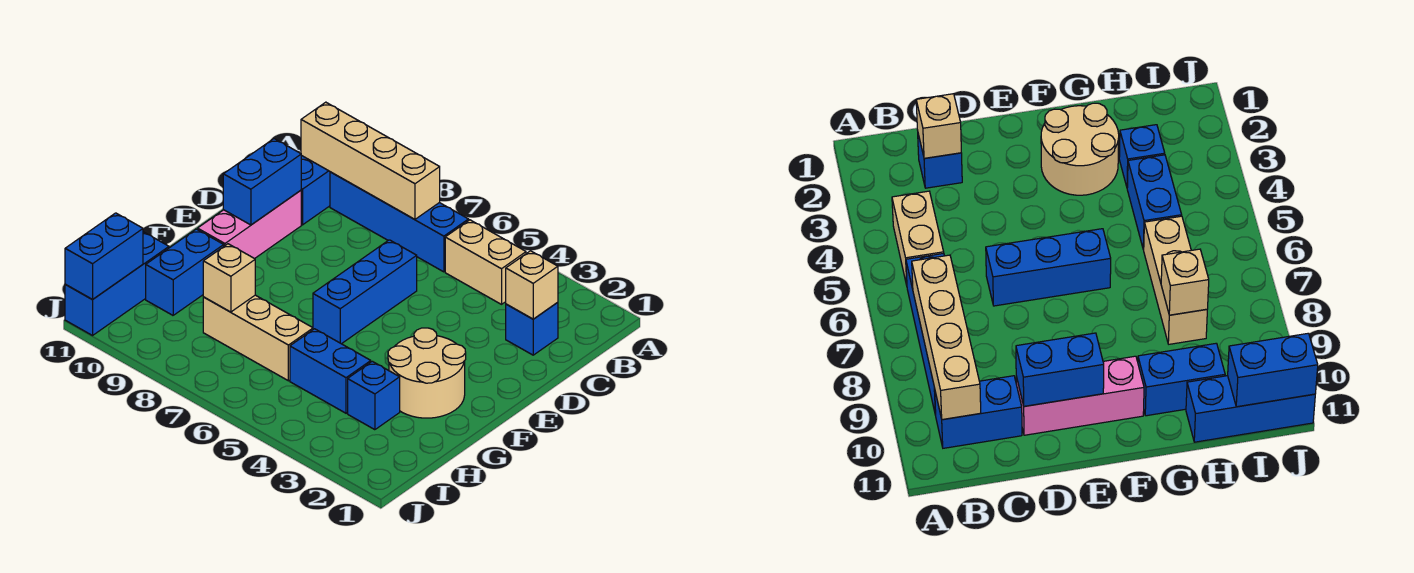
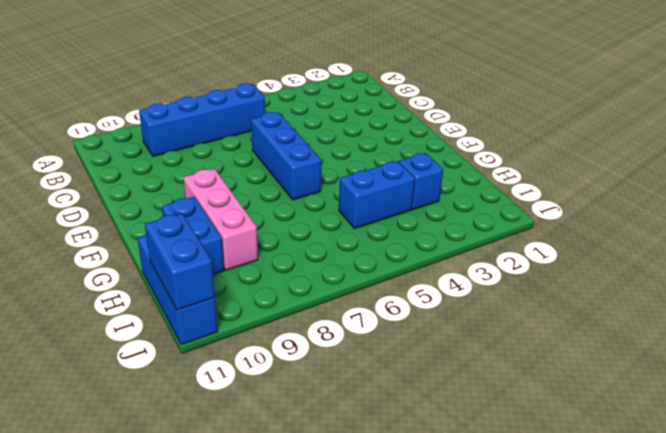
pink 1x3 brick [183,169,258,270] -> pink 1x3 brick moved to [198,190,301,259]
none -> tan 1x2 brick [445,220,526,304]
none -> blue 1x2 brick [301,155,330,225]
none -> blue 1x1 brick [506,302,558,355]

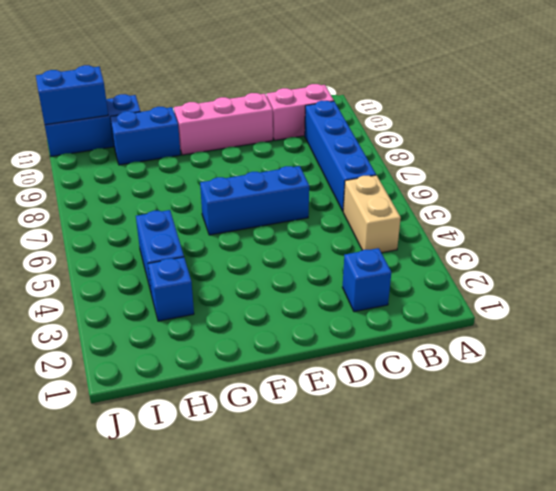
pink 1x2 brick [267,84,334,140] -> blue 1x2 brick [301,155,330,225]
none -> tan 2x2 round brick [388,328,466,418]
none -> tan 1x3 brick [203,295,313,381]
none -> tan 1x4 brick [301,102,440,219]

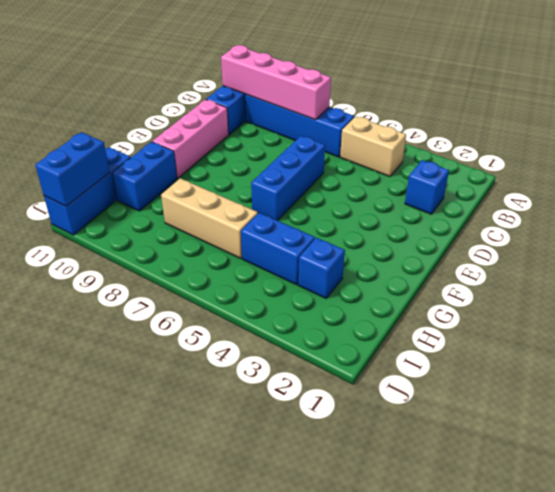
pink 1x4 brick [221,45,331,120] -> tan 1x4 brick [301,102,440,219]
none -> tan 2x2 round brick [388,328,466,418]
none -> tan 1x1 brick [506,251,558,319]
none -> blue 1x2 brick [223,139,301,225]

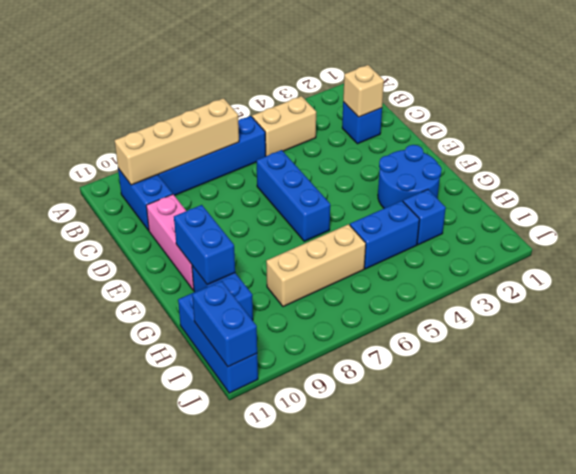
blue 2x2 round brick [378,145,442,208] -> tan 2x2 round brick [388,328,466,418]
blue 1x2 brick [174,205,235,285] -> blue 1x2 brick moved to [223,139,301,225]
none -> tan 1x1 brick [203,244,255,312]

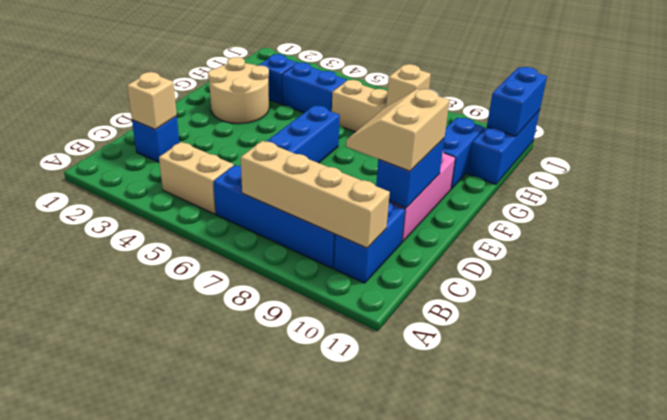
tan 2x2 slope [346,89,450,171] -> none

